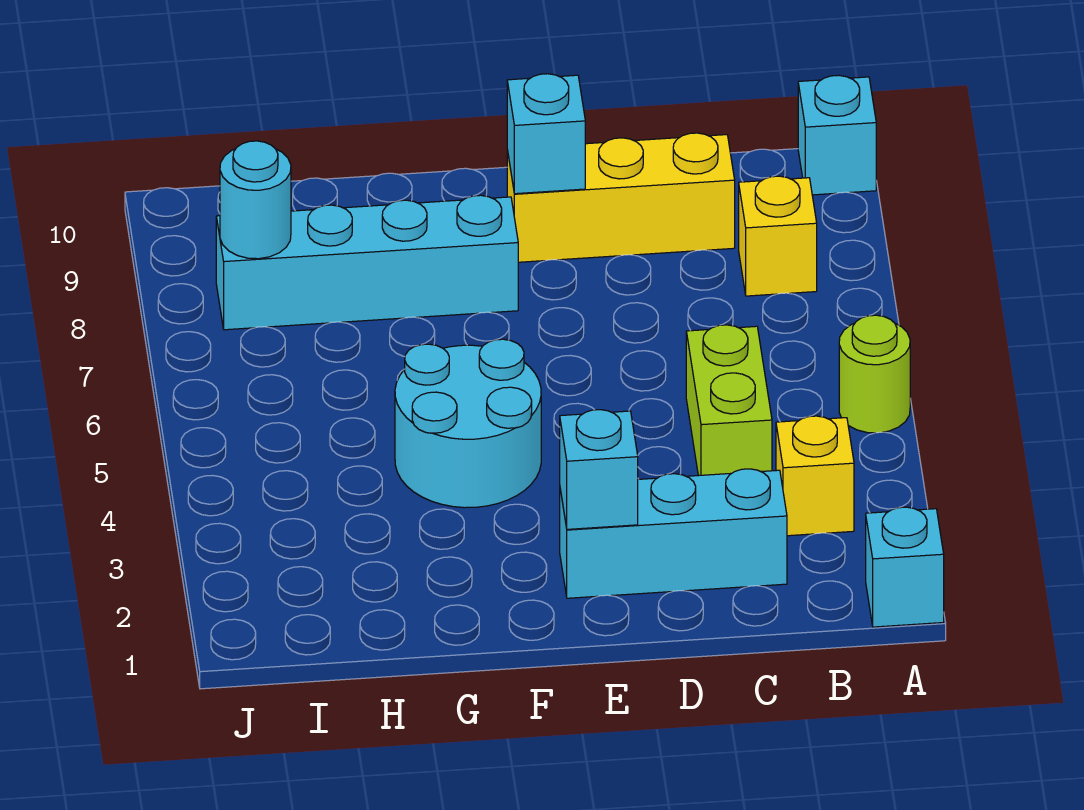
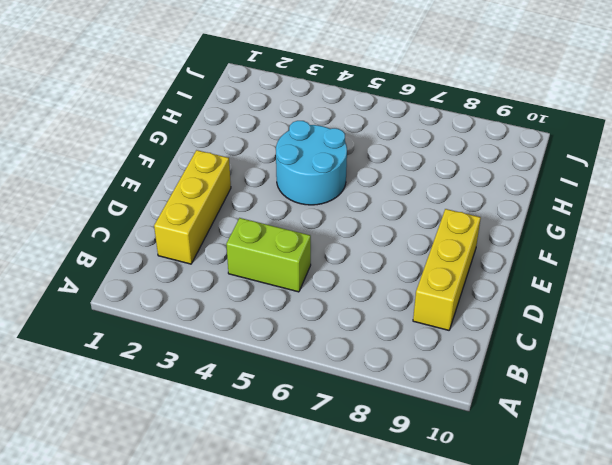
yellow 1x3 brick [154,150,231,264] -> cyan 1x3 brick [560,469,787,598]
none -> cyan 1x1 brick [866,507,944,627]
none -> lime 1x1 round brick [839,315,910,433]
none -> cyan 1x1 brick [798,75,876,195]

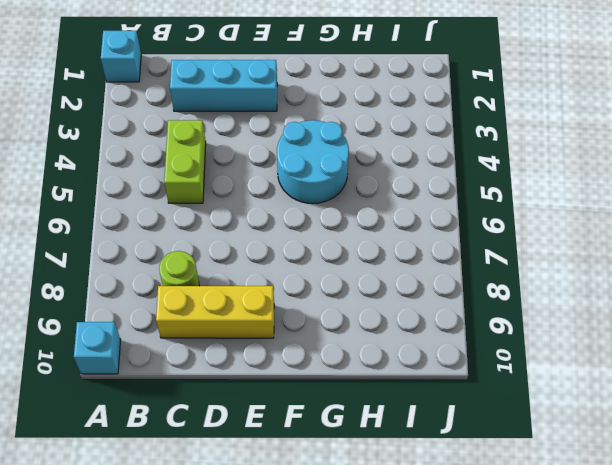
lime 1x1 round brick [159,251,199,286] -> lime 1x1 round brick moved to [839,315,910,433]
none -> yellow 1x1 brick [776,416,854,536]
none -> yellow 1x1 brick [739,176,817,296]
none -> cyan 1x4 brick [216,195,518,330]

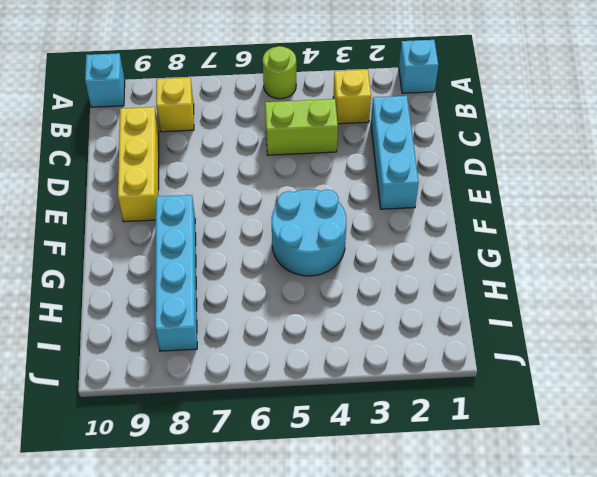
none -> cyan 1x1 brick [560,410,638,529]
none -> cyan 1x1 brick [507,74,585,194]
none -> cyan 1x1 round brick [220,141,291,259]

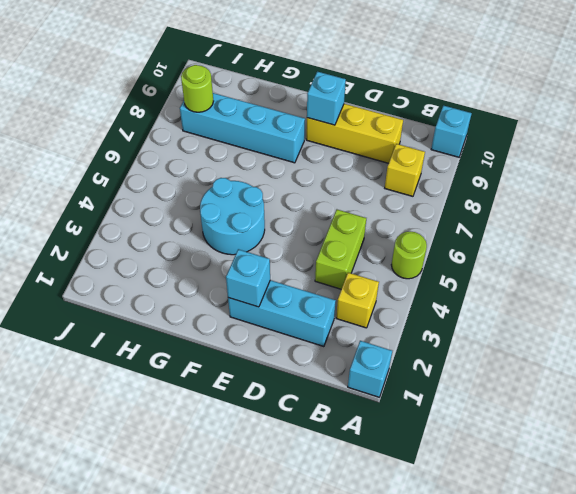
lime 1x1 round brick [181,65,213,112] -> cyan 1x1 round brick [220,141,291,259]

